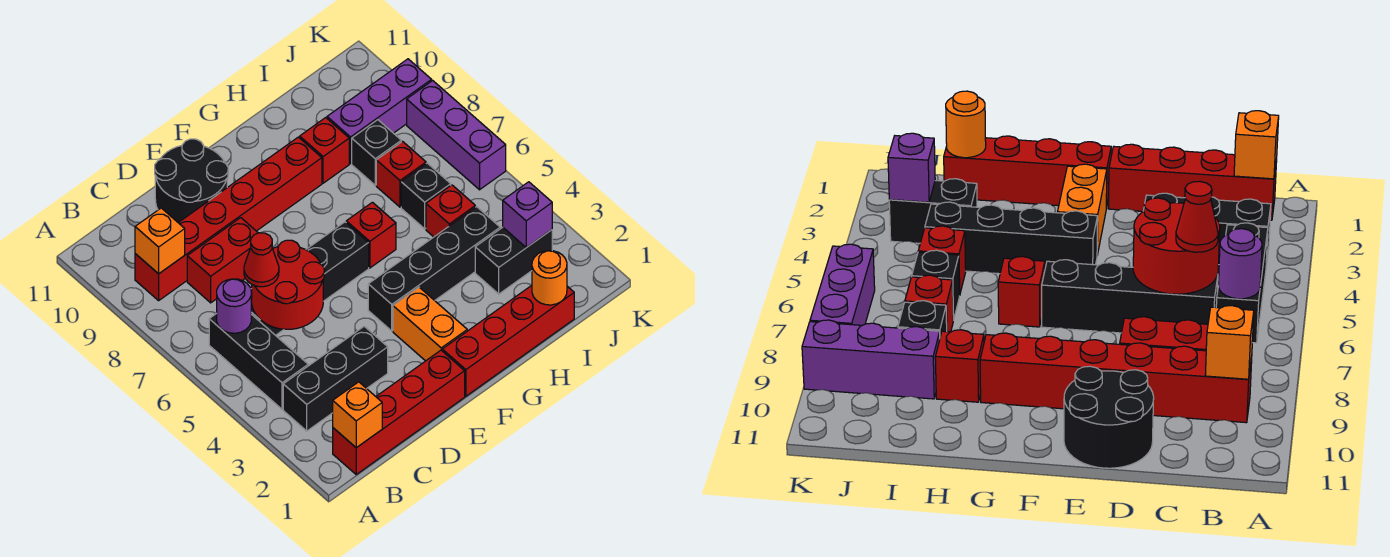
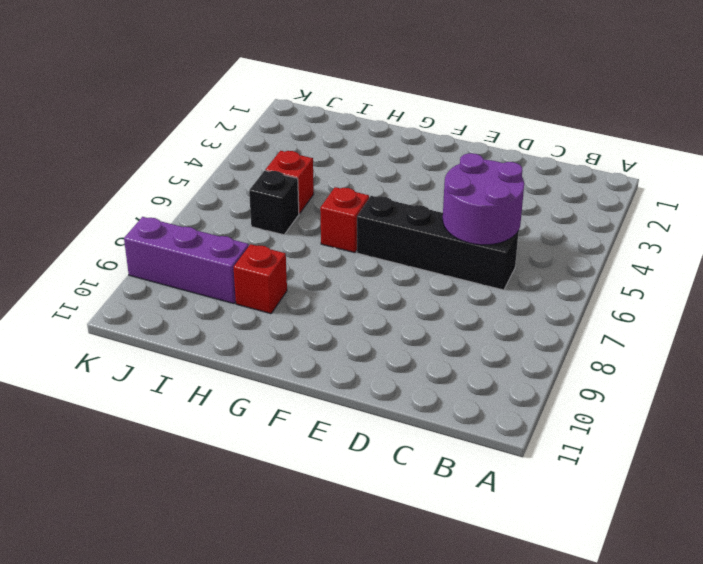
purple 2x2 round brick [443,153,524,245] -> red 2x2 round brick [252,240,324,329]
none -> red 1x4 brick [333,350,465,474]
none -> black 1x3 brick [283,326,388,431]
none -> black 1x3 brick [209,313,308,409]

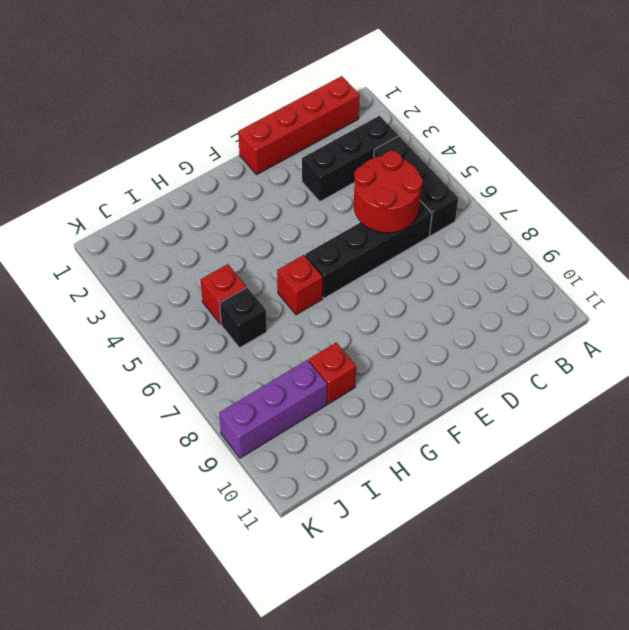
none -> red 1x6 brick [135,137,322,301]
none -> red 1x2 brick [187,218,258,303]
none -> black 2x2 round brick [155,139,228,223]

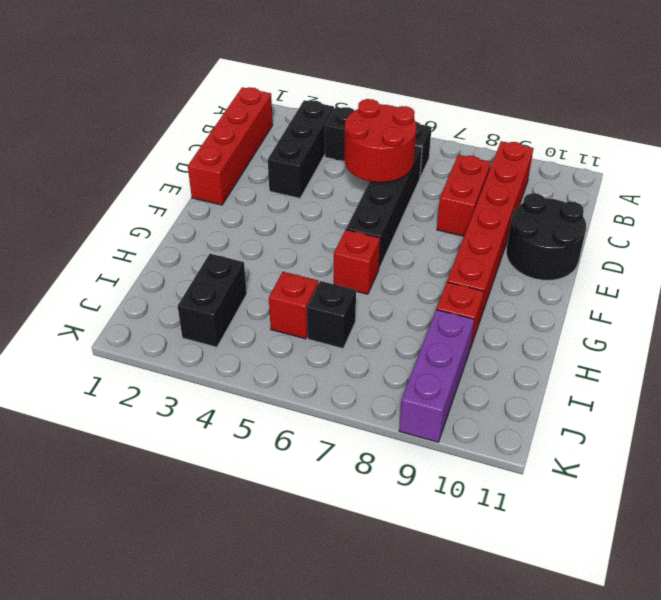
none -> red 1x4 brick [442,285,574,396]
none -> orange 1x2 brick [393,287,467,361]
none -> black 1x4 brick [368,207,500,331]

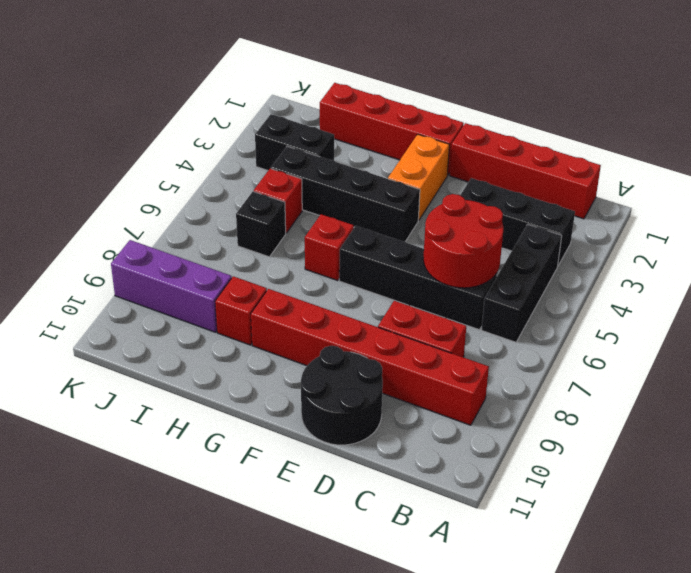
none -> red 1x1 brick [376,142,426,207]
none -> black 1x1 brick [352,120,401,185]
none -> purple 1x3 brick [407,81,506,190]

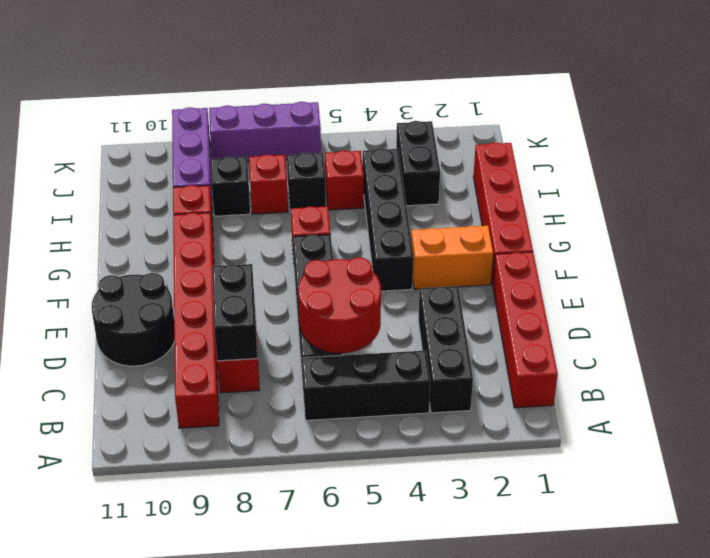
black 1x2 brick [212,264,258,361] -> none
none -> orange 1x1 brick [333,382,382,448]
none -> purple 1x1 round brick [217,279,251,333]
none -> orange 1x1 brick [135,208,185,274]

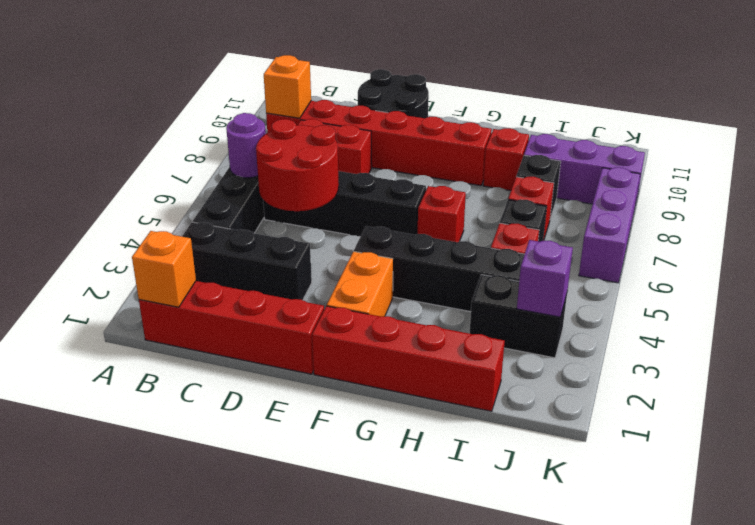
none -> orange 1x1 round brick [532,251,567,305]
none -> red 1x1 cone [244,233,279,287]

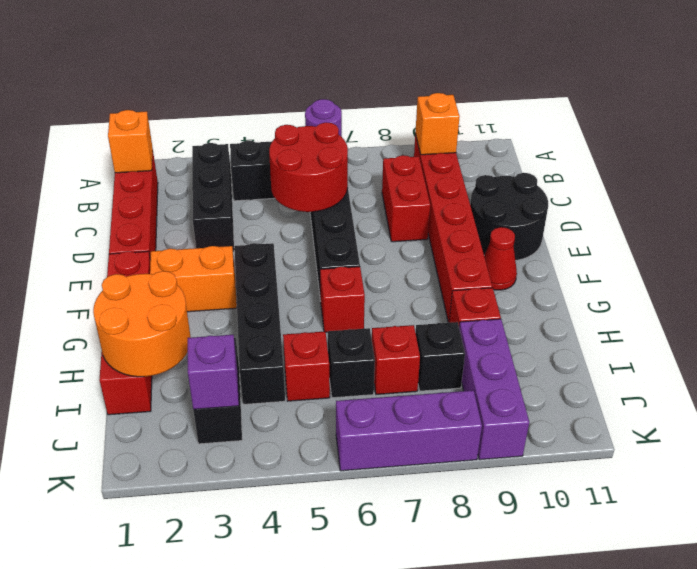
red 1x1 cone [484,227,517,290] -> red 1x1 cone moved to [244,233,279,287]
orange 2x2 round brick [93,271,191,377] -> orange 1x1 round brick [532,251,567,305]

